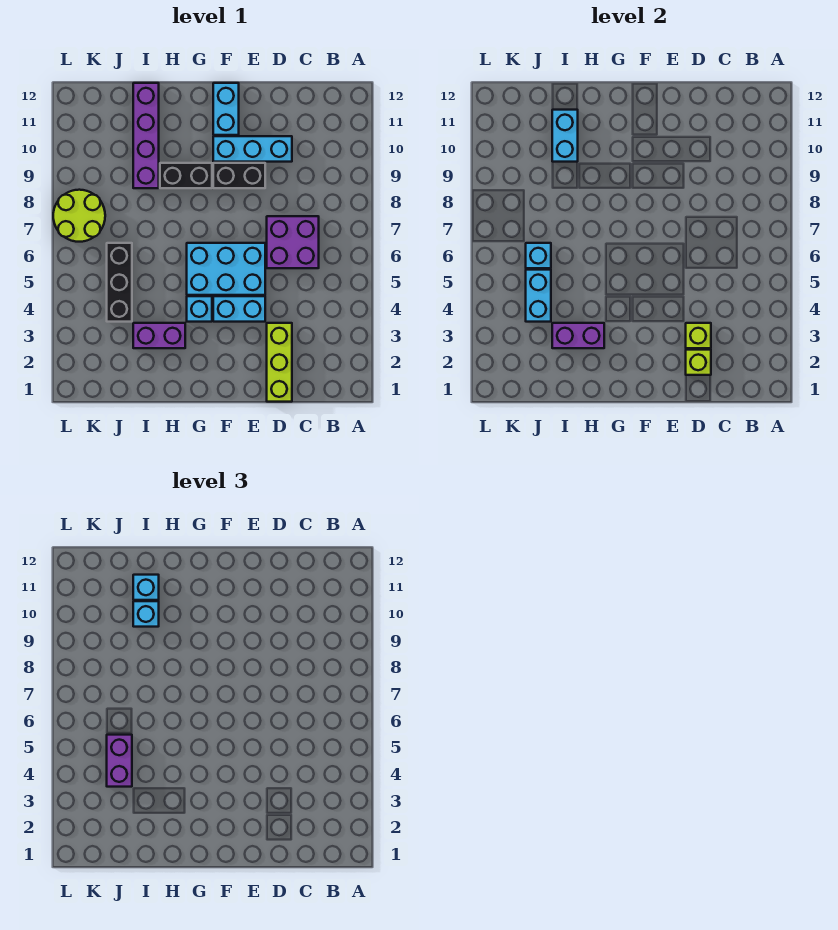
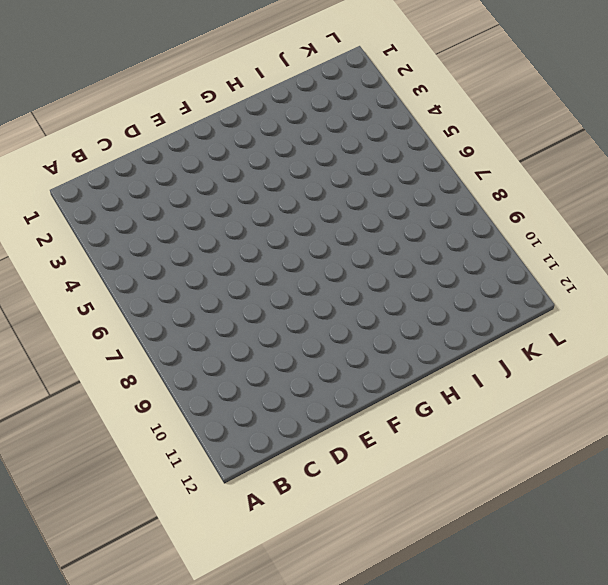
none -> purple 2x2 brick [267,216,319,268]
none -> lime 1x3 brick [267,323,292,402]
none -> cyan 1x3 brick [213,136,292,162]

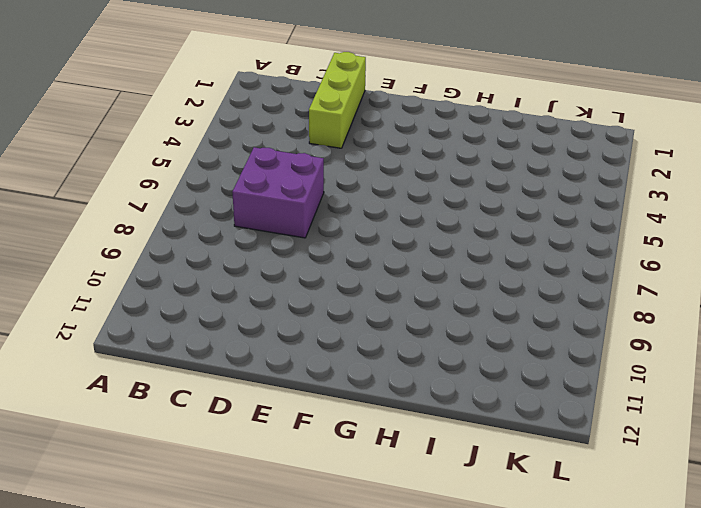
none -> cyan 1x3 brick [213,136,292,162]
none -> cyan 1x2 brick [213,296,265,322]
none -> cyan 2x3 brick [187,243,265,295]

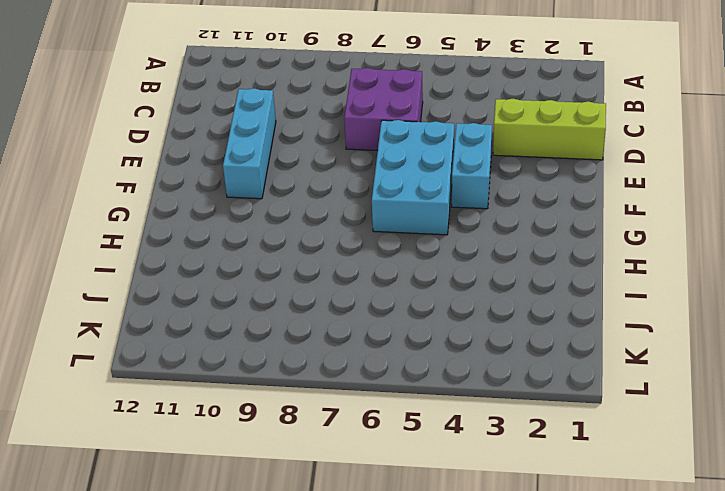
none -> black 1x2 brick [213,163,265,188]
none -> cyan 1x2 brick [213,83,239,135]
none -> cyan 1x1 brick [187,296,212,322]

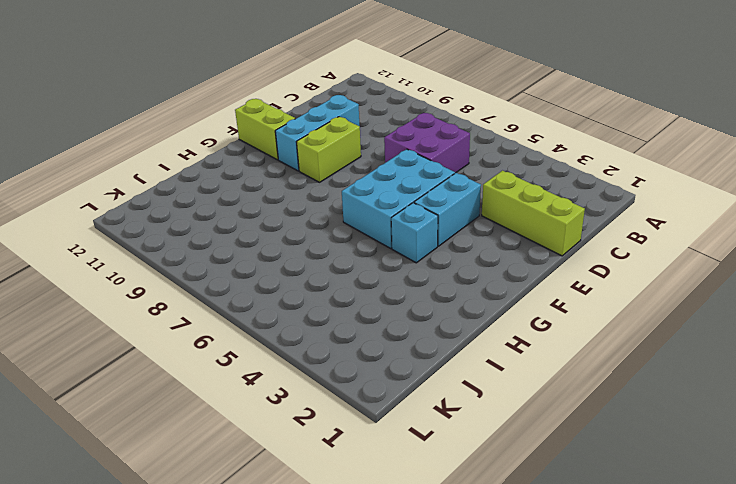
lime 1x2 brick [297,117,361,182] -> black 1x2 brick [213,163,265,188]
lime 1x2 brick [235,99,295,160] -> cyan 1x2 brick [213,83,239,135]
none -> black 1x2 brick [160,163,212,188]
none -> purple 1x2 brick [133,323,185,348]
none -> purple 1x4 brick [133,83,159,188]

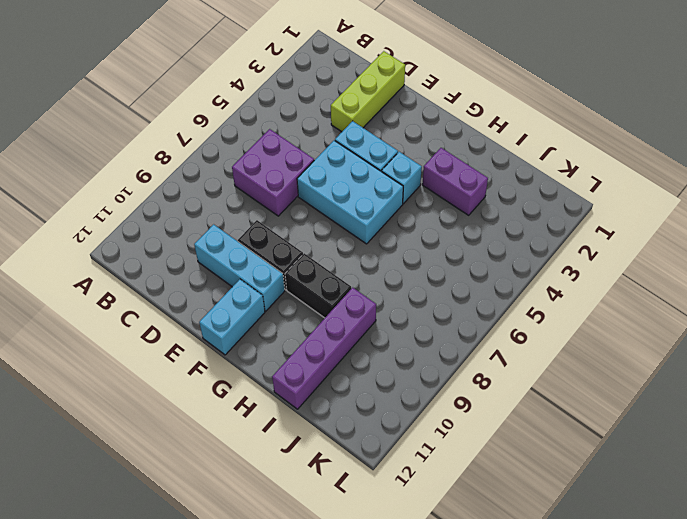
none -> black 1x3 brick [107,243,132,322]
none -> lime 2x2 round brick [53,190,105,242]
none -> lime 1x1 brick [686,350,711,375]

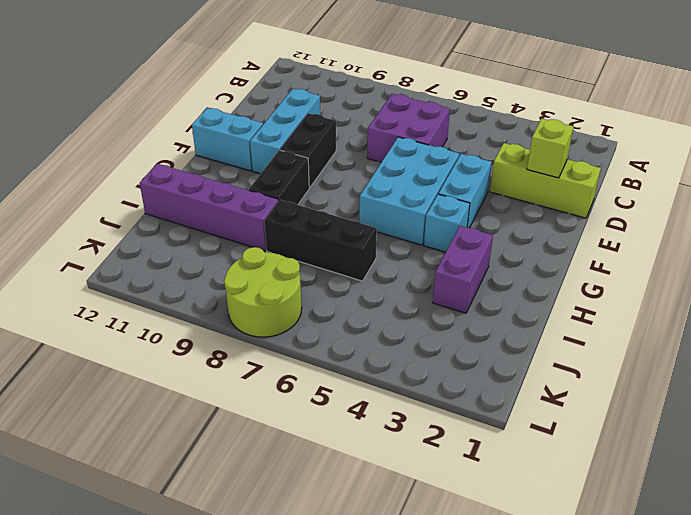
black 1x3 brick [264,200,377,281] -> black 1x3 brick moved to [107,243,132,322]
none -> lime 1x1 brick [686,323,711,348]
none -> purple 1x2 brick [552,323,604,348]
none -> cyan 1x2 brick [552,110,578,162]

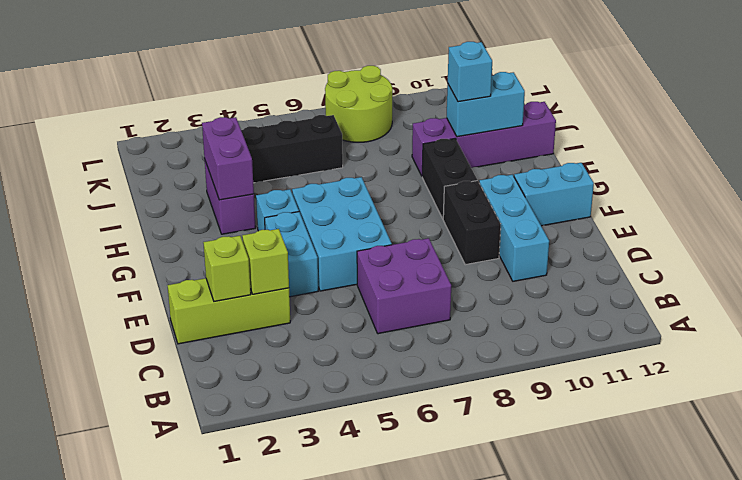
none -> cyan 1x2 brick [526,270,551,322]
none -> cyan 1x1 brick [526,243,551,268]
none -> cyan 1x1 brick [133,575,159,600]

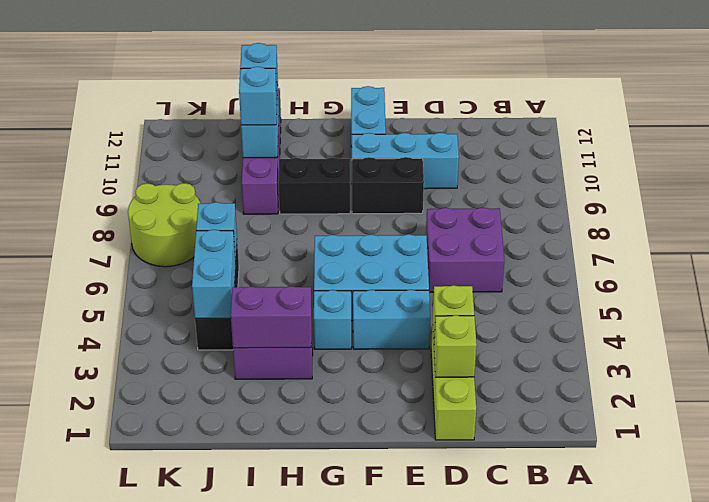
none -> purple 1x2 brick [107,735,132,787]

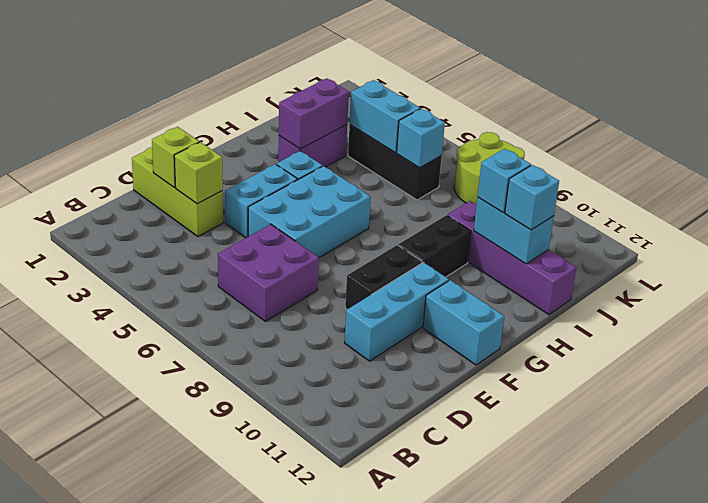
none -> purple 1x2 brick [107,735,132,787]

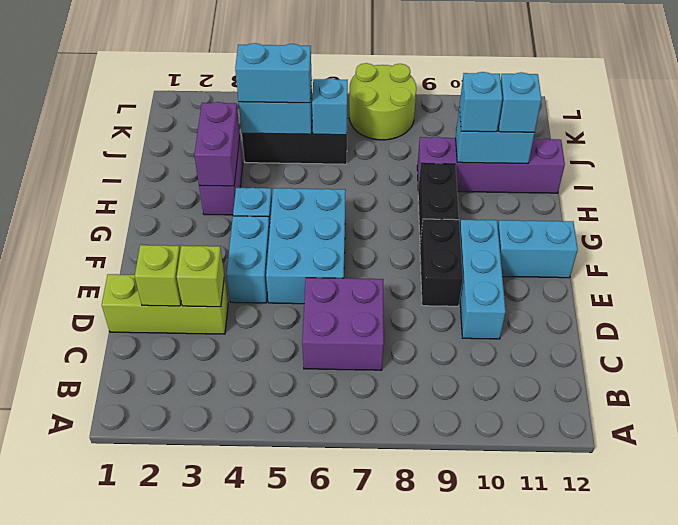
cyan 1x2 brick [235,43,312,103] -> purple 1x2 brick [107,735,132,787]

